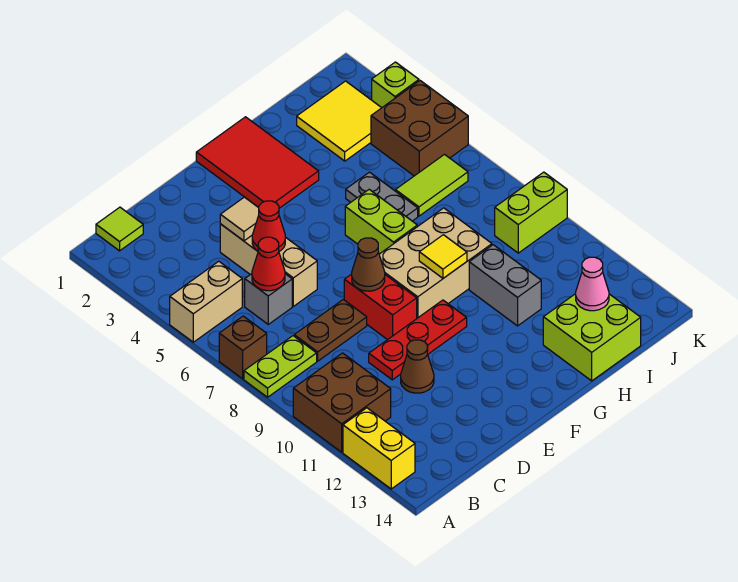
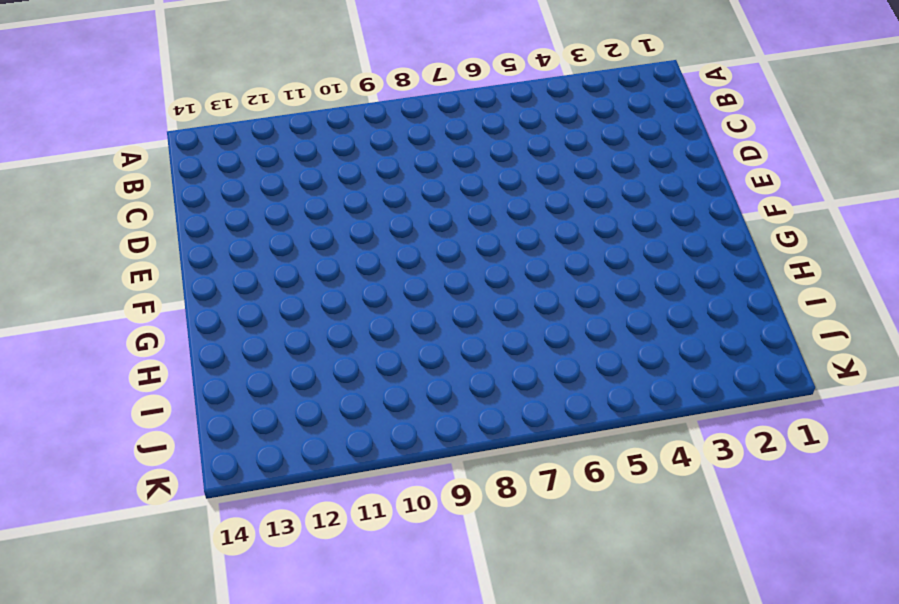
none -> tan 1x2 brick [170,261,242,342]
none -> brown 1x1 brick [219,316,267,379]
none -> lime 1x2 plate [244,336,317,397]

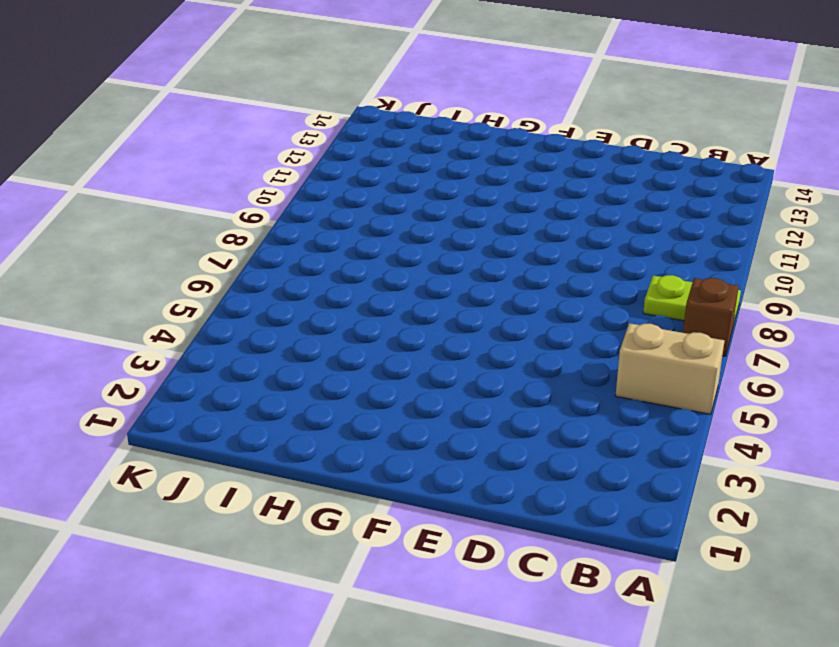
none -> brown 2x2 brick [293,353,391,452]
none -> yellow 1x2 brick [343,408,415,489]
none -> lime 1x1 tile [96,207,143,251]

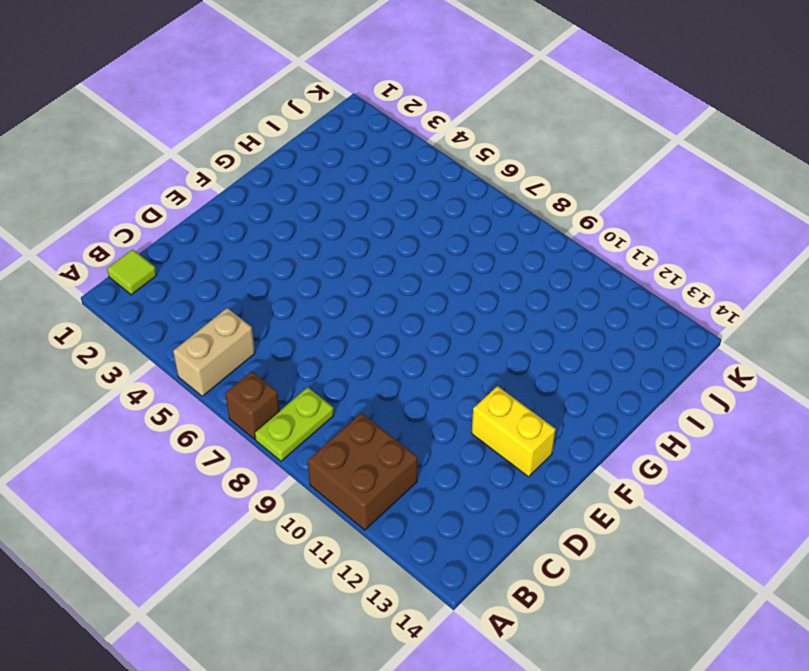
yellow 1x2 brick [472,386,556,477] -> yellow 1x2 brick moved to [343,408,415,489]
none -> grey 1x1 brick [245,274,292,324]
none -> brown 1x2 plate [294,300,367,361]
none -> tan 1x3 brick [220,224,317,306]

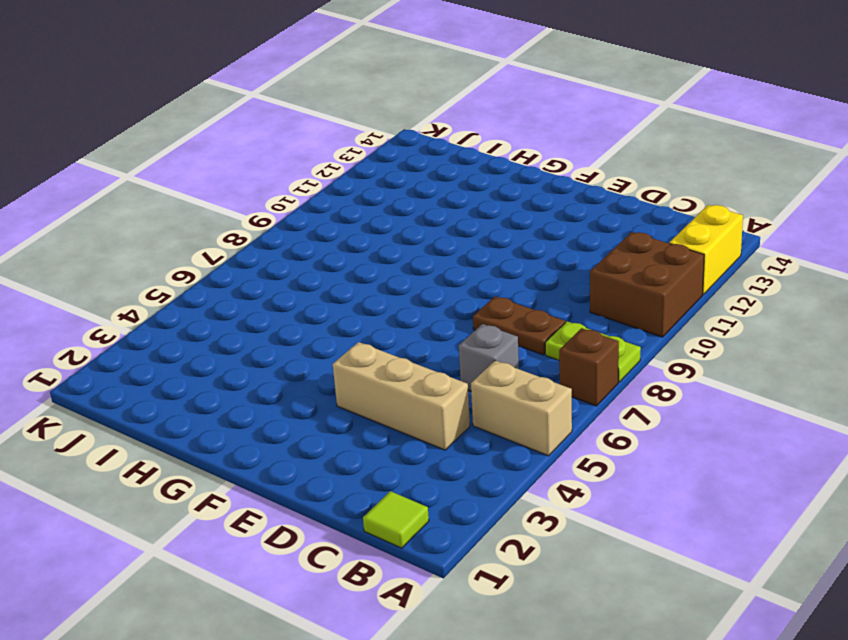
tan 1x3 brick [333,342,470,450] -> tan 1x3 brick turned to [220,224,317,306]
none -> red 1x3 plate [369,300,467,380]
none -> brown 1x1 cone [401,340,434,393]
none -> red 1x2 brick [344,274,417,340]

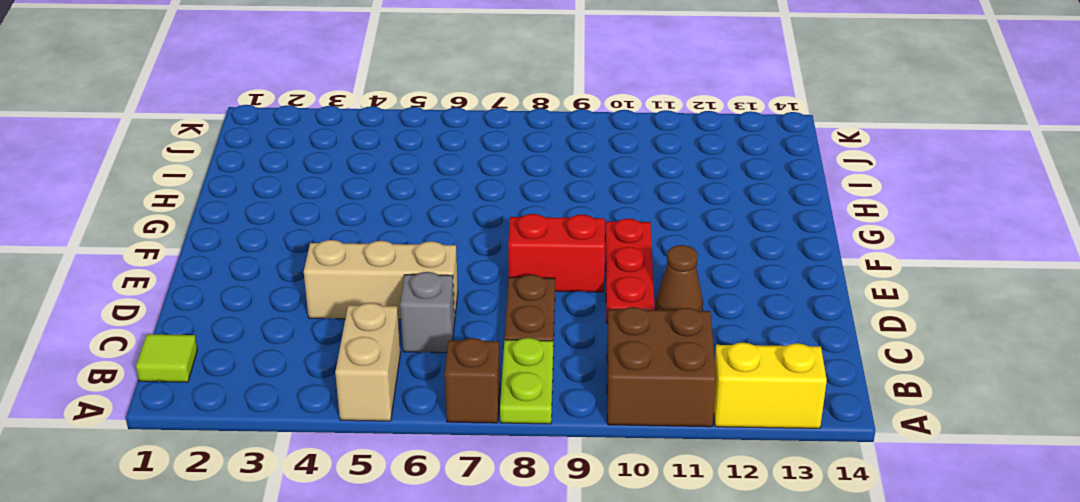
none -> red 2x3 tile [196,117,319,208]
none -> tan 2x3 brick [379,208,492,318]
none -> lime 1x2 brick [345,189,417,254]

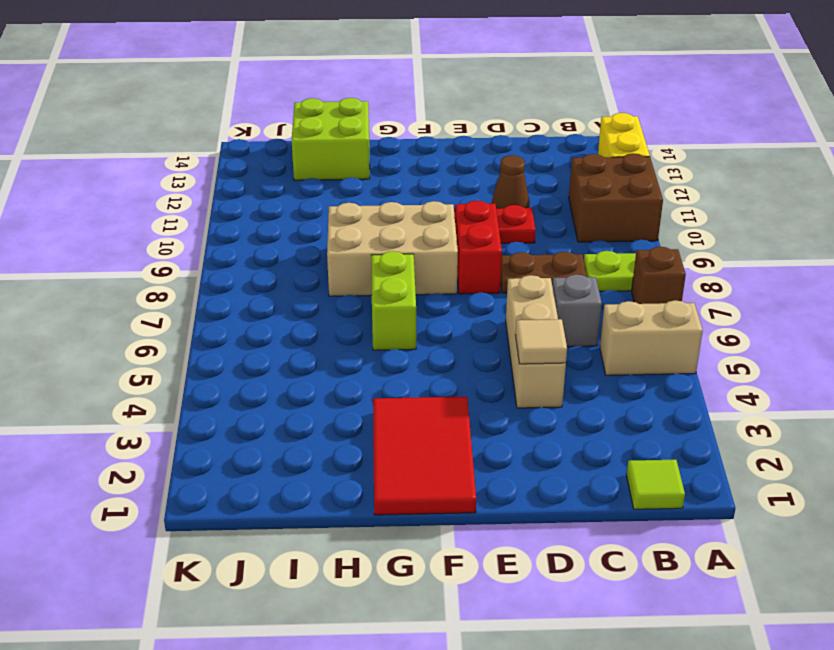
none -> grey 1x2 plate [346,172,418,221]
none -> grey 1x2 brick [469,245,541,326]
none -> yellow 2x2 tile [297,81,381,161]

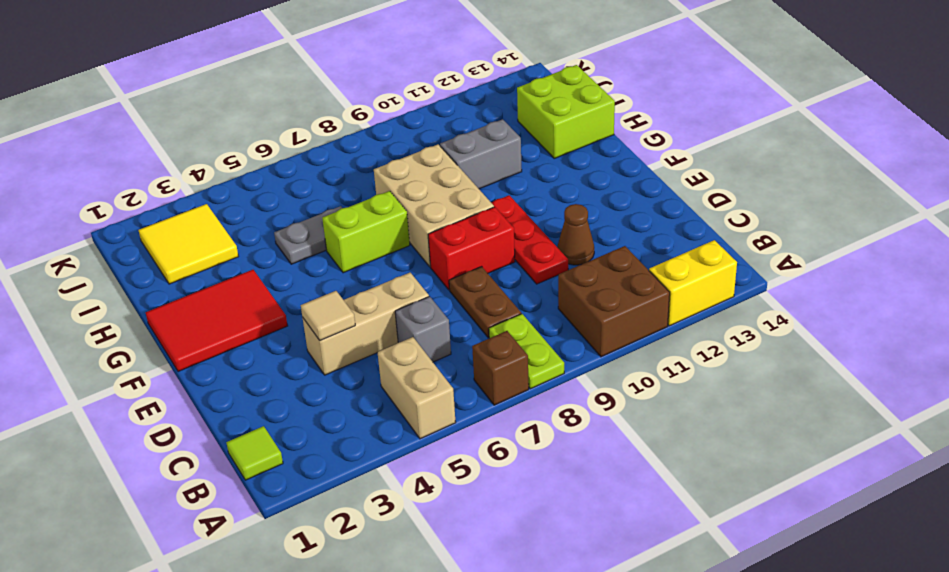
none -> lime 1x2 tile [395,155,468,216]
none -> brown 2x2 brick [371,81,468,176]
none -> lime 1x2 brick [495,172,567,253]

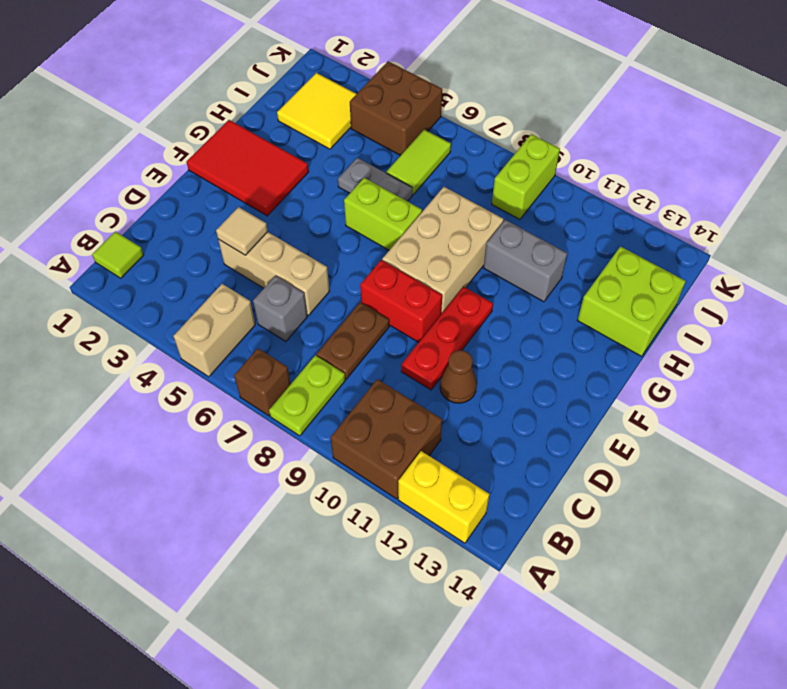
none -> lime 1x1 brick [372,62,419,108]
none -> red 1x1 cone [252,237,285,291]
none -> red 1x1 cone [252,201,285,251]

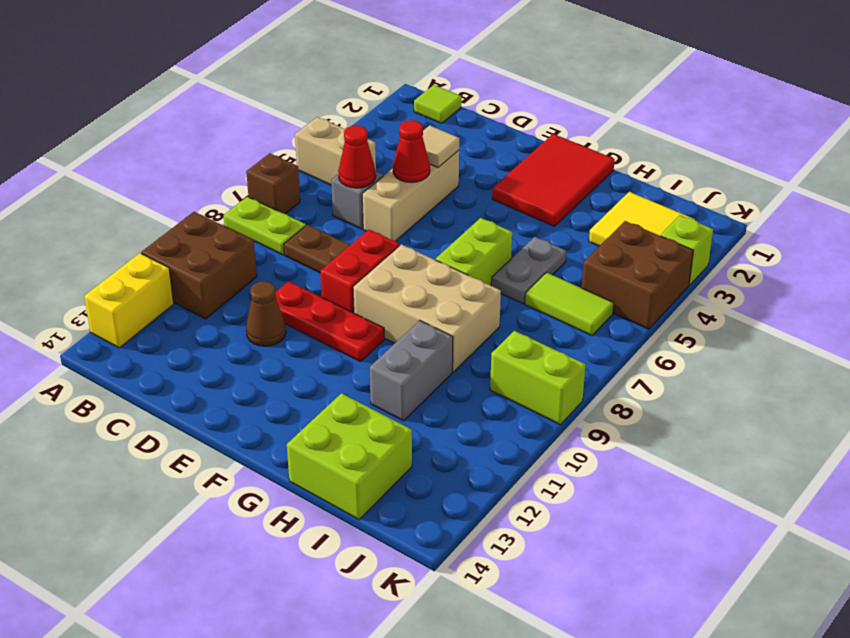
none -> brown 1x1 cone [352,238,385,291]
none -> yellow 1x1 tile [419,235,467,278]
none -> pink 1x1 cone [576,257,609,311]

